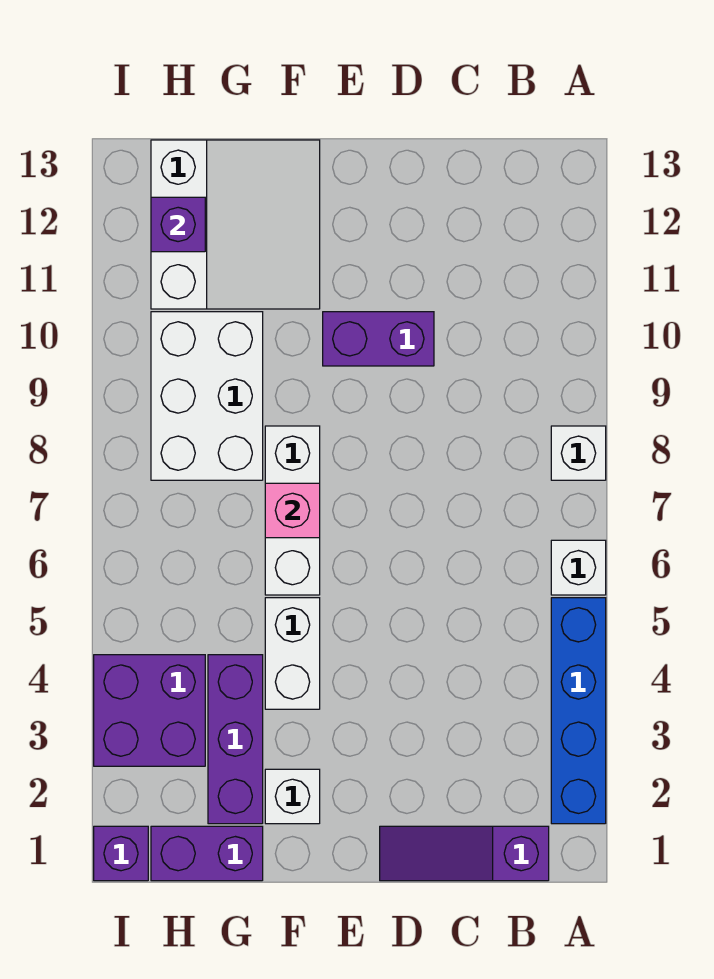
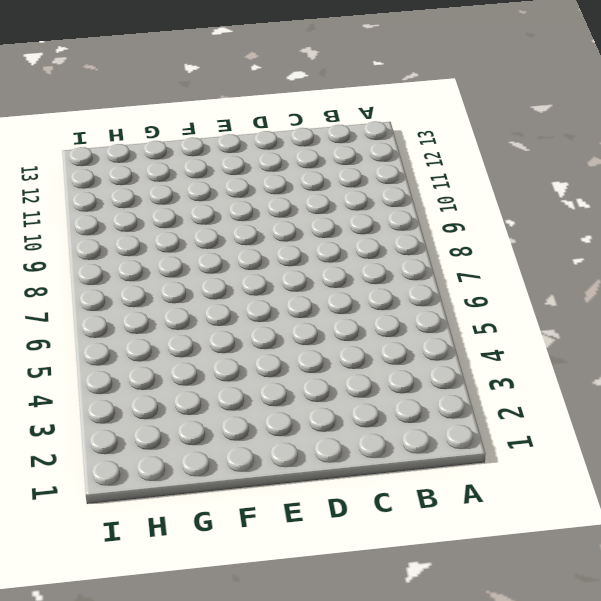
none -> blue 1x4 brick [551,598,606,824]
none -> white 1x1 brick [551,540,606,595]
none -> white 1x1 brick [551,426,606,480]

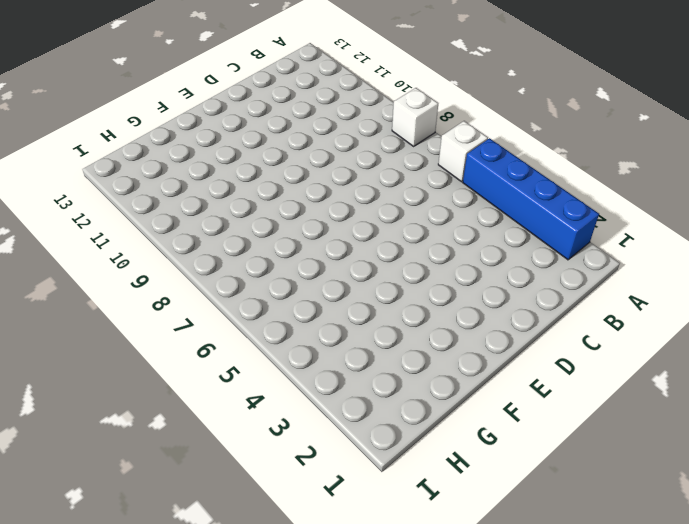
none -> purple 1x3 slope [380,826,549,881]
none -> purple 1x2 brick [323,312,434,366]
none -> white 1x1 brick [265,769,320,824]

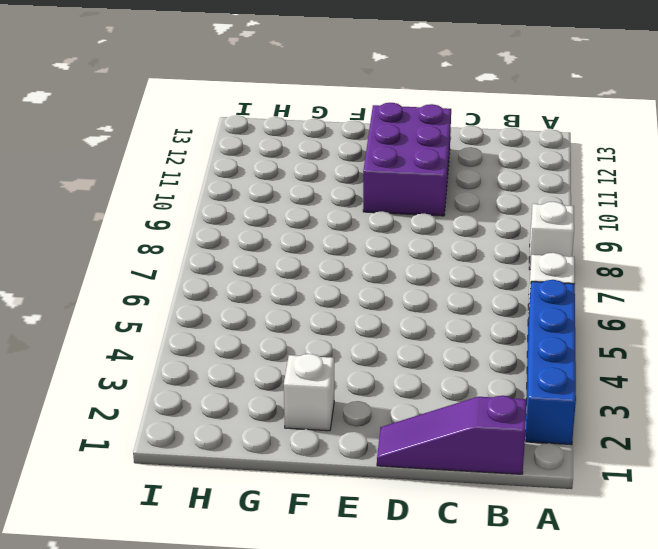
purple 2x3 brick [363,103,451,216] -> purple 1x2 brick [323,312,434,366]
none -> white 1x2 brick [265,598,320,709]
none -> white 1x3 brick [265,426,320,595]
none -> white 3x3 slope [151,140,320,309]

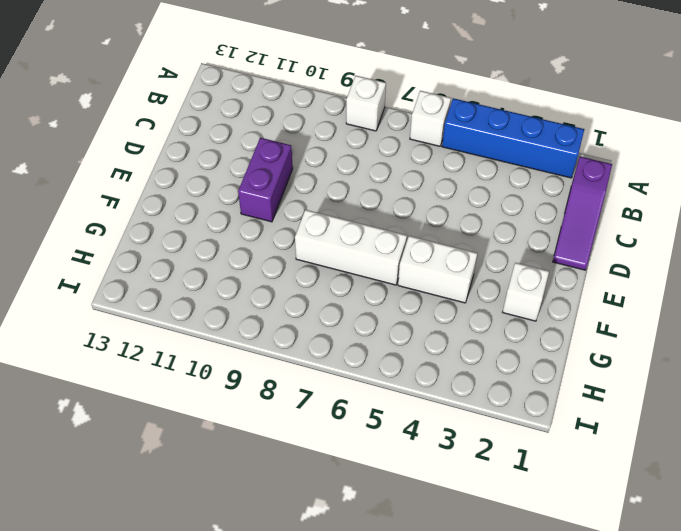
none -> white 3x3 slope [151,140,320,309]
none -> purple 1x2 brick [151,826,263,881]
none -> purple 1x3 brick [208,655,263,824]

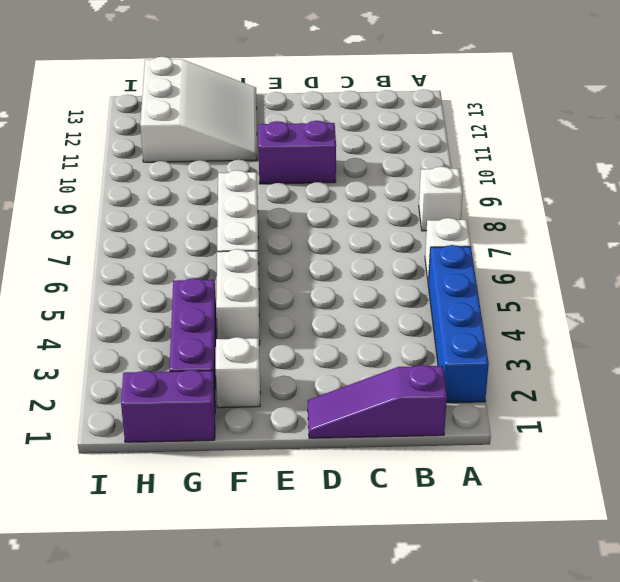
none -> white 2x3 brick [151,312,263,480]
none -> purple 2x2 brick [94,655,205,766]
none -> purple 1x1 brick [94,826,148,881]

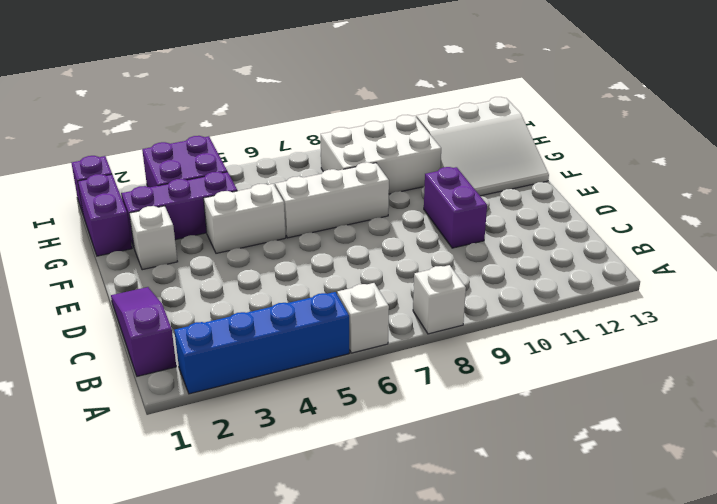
none -> pink 1x1 brick [265,483,320,538]
none -> purple 1x1 brick [151,197,205,252]

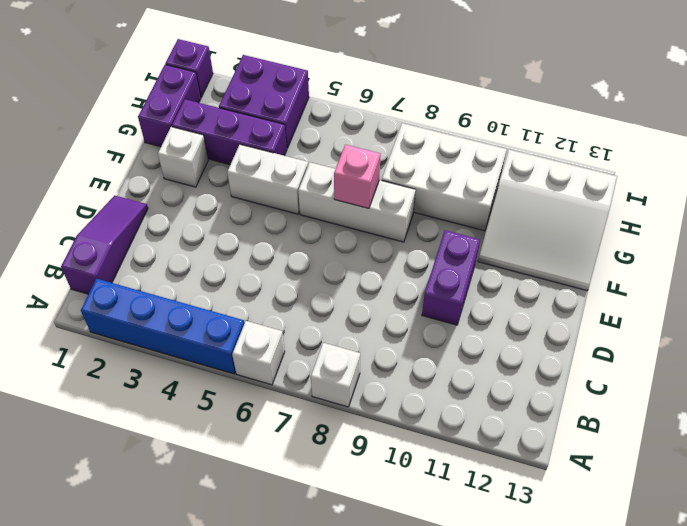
none -> purple 1x1 brick [151,197,205,252]

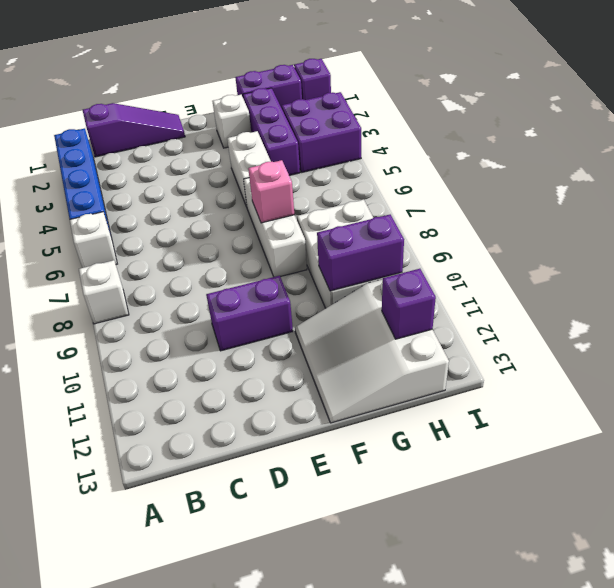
purple 1x2 brick [317,215,404,291] -> none

